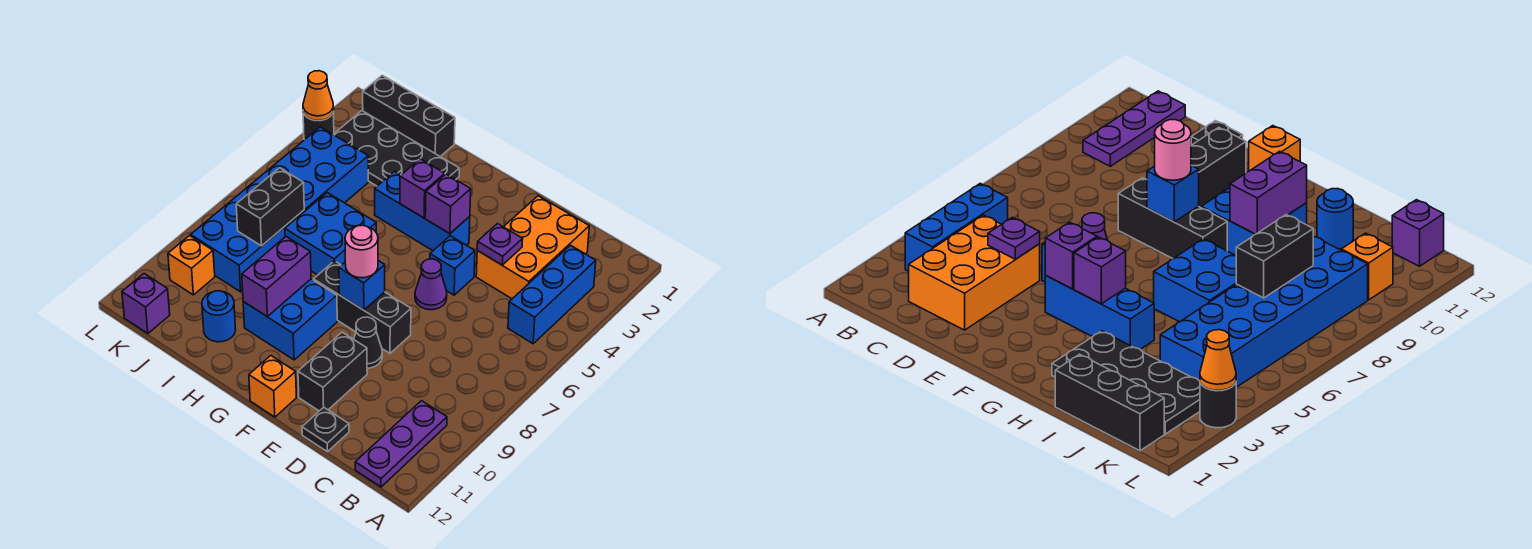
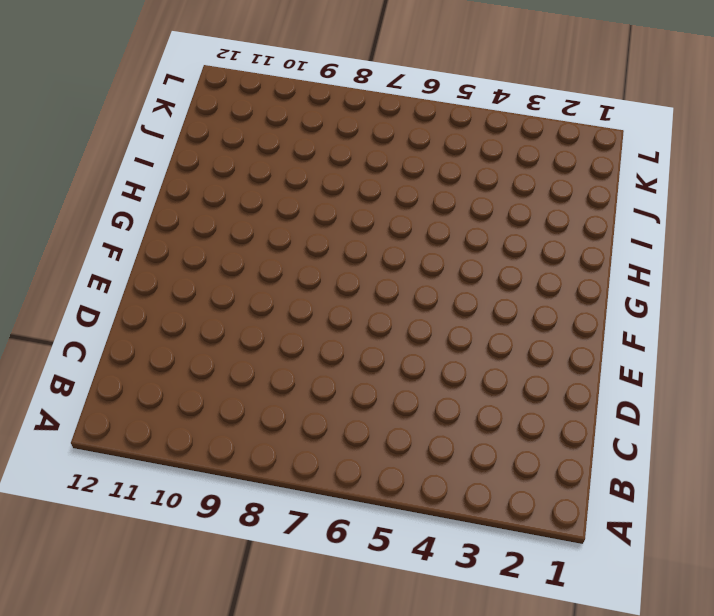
none -> blue 1x3 brick [508,245,596,344]
none -> purple 1x3 plate [355,401,447,487]
none -> orange 2x3 brick [476,196,589,299]

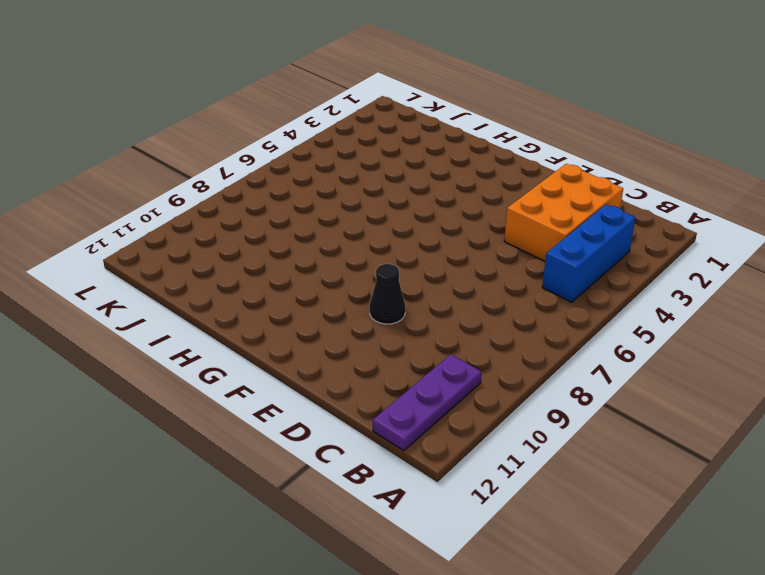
none -> black 1x1 plate [302,407,349,452]
none -> blue 1x1 brick [430,236,475,295]
none -> purple 1x1 cone [415,259,447,310]

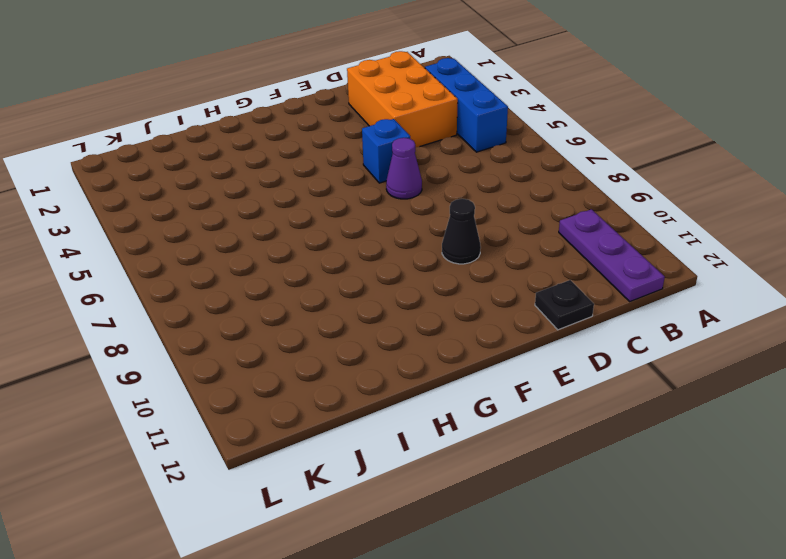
none -> black 1x3 brick [313,261,411,353]
none -> black 1x2 brick [298,332,367,411]
none -> blue 1x3 brick [375,171,470,251]

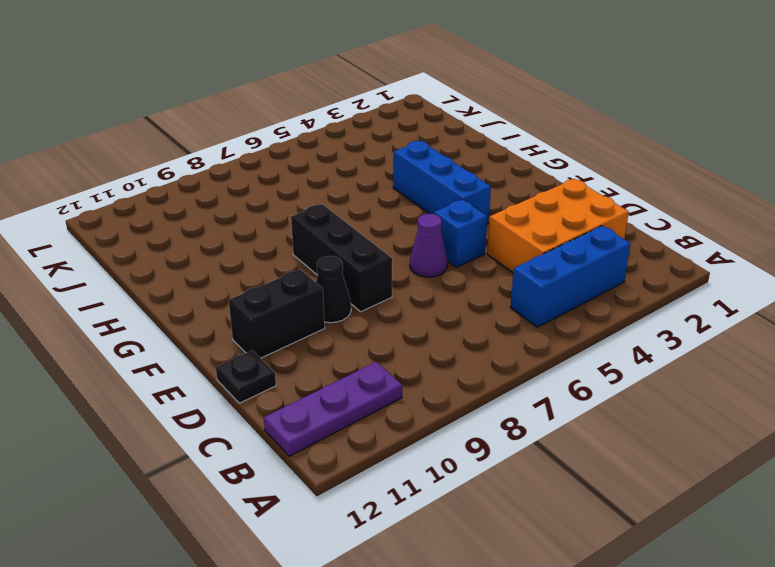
none -> orange 1x1 brick [249,356,296,417]
none -> blue 2x2 brick [243,279,337,360]
none -> black 2x4 plate [333,111,459,186]

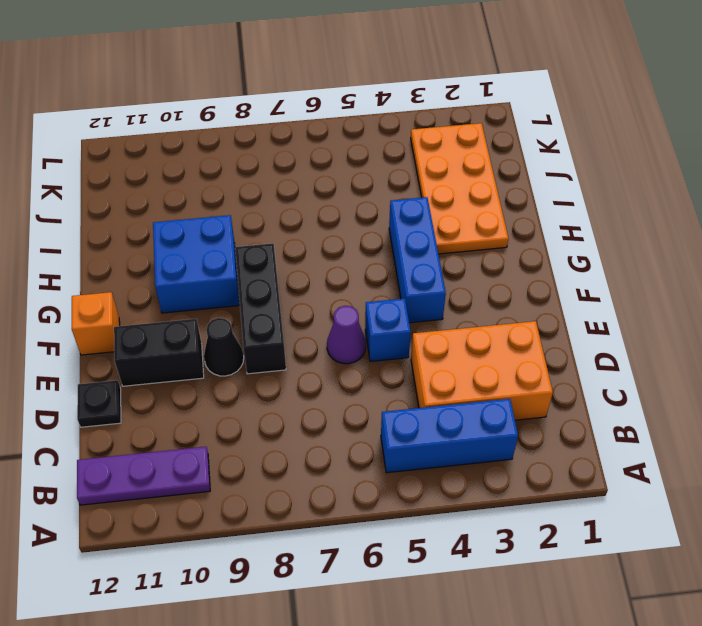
orange 2x4 plate [411,123,509,254] -> black 2x4 plate [333,111,459,186]
none -> blue 2x2 brick [285,193,376,275]
none -> black 1x3 brick [363,75,455,157]
none -> blue 1x1 round brick [202,291,236,342]

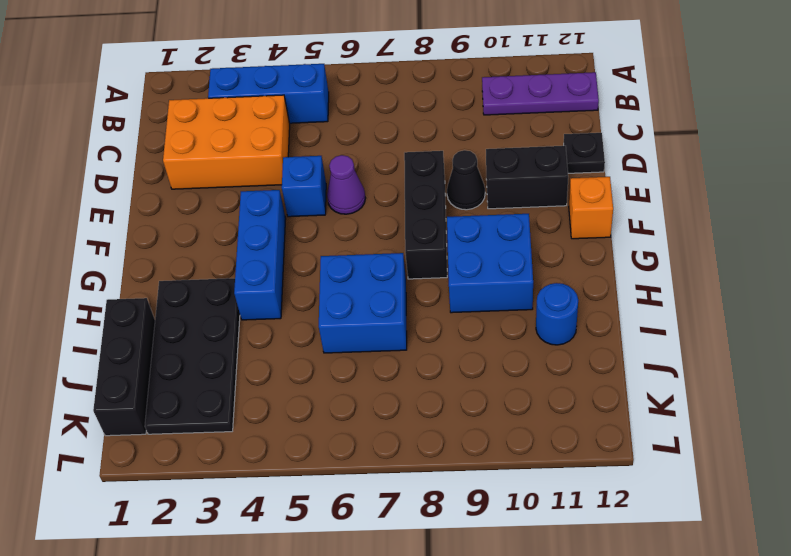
none -> blue 2x6 brick [191,127,368,292]
none -> orange 1x1 brick [168,236,215,295]
none -> purple 1x1 brick [122,274,170,333]

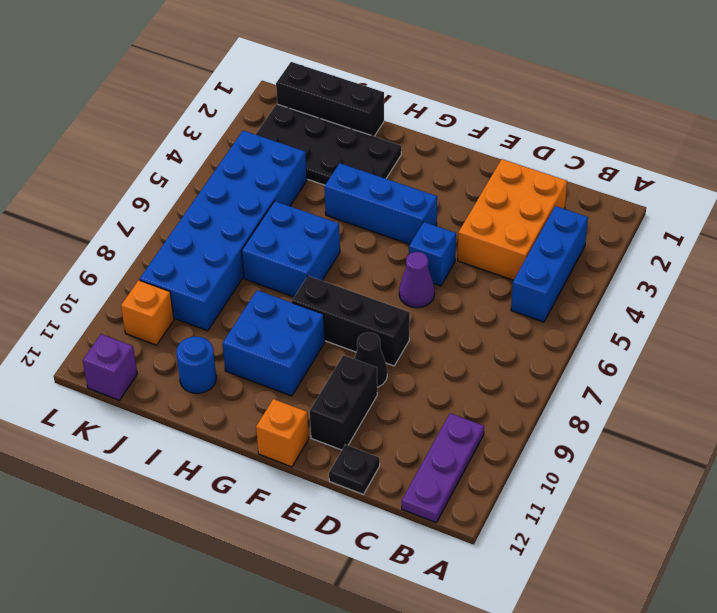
none -> black 1x1 round brick [303,111,334,140]
none -> purple 1x1 plate [477,224,523,265]
none -> purple 1x1 brick [425,174,471,234]

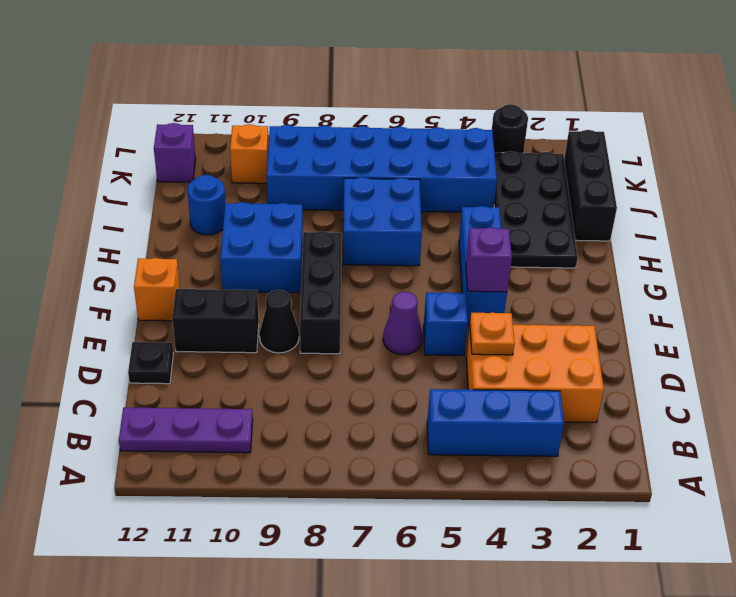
orange 1x1 plate [470,312,515,355] -> purple 1x1 plate [477,224,523,265]
none -> blue 1x1 brick [339,261,385,310]
none -> purple 1x1 brick [400,159,445,218]
none -> purple 1x2 brick [242,237,311,317]

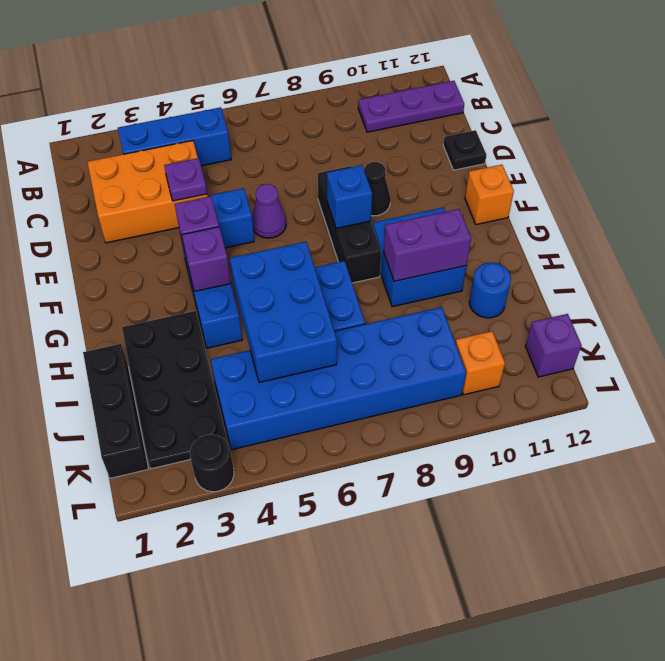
blue 2x3 brick [230,242,337,382] -> none
none -> black 1x2 brick [298,332,367,411]
none -> black 1x2 brick [236,168,304,246]
none -> orange 1x1 cone [303,71,334,121]

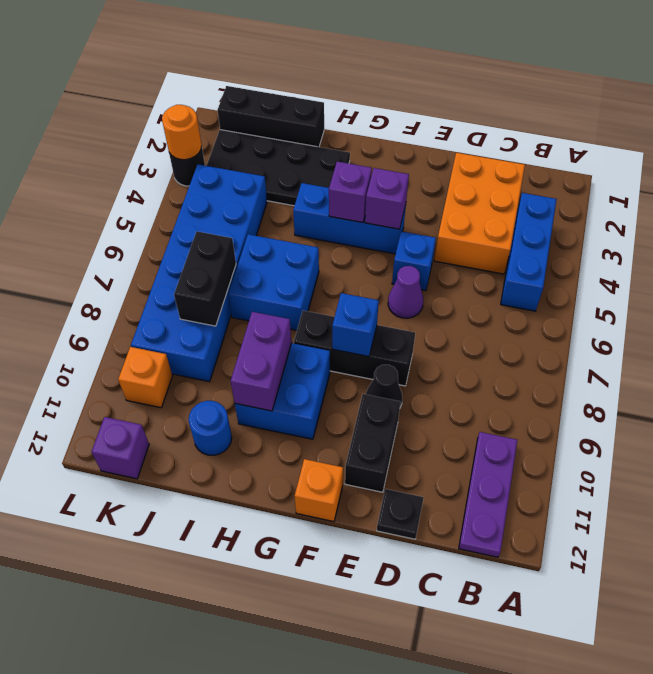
orange 1x1 round brick [162,105,202,160] -> orange 1x1 cone [303,71,334,121]
none -> purple 1x1 plate [477,224,523,265]
none -> pink 1x1 round brick [345,225,378,278]

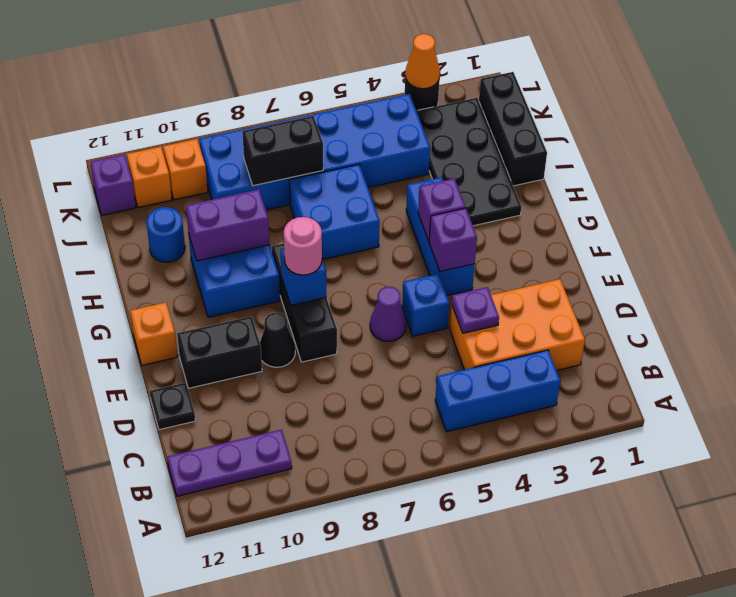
orange 1x1 brick [127,147,172,208] -> none

